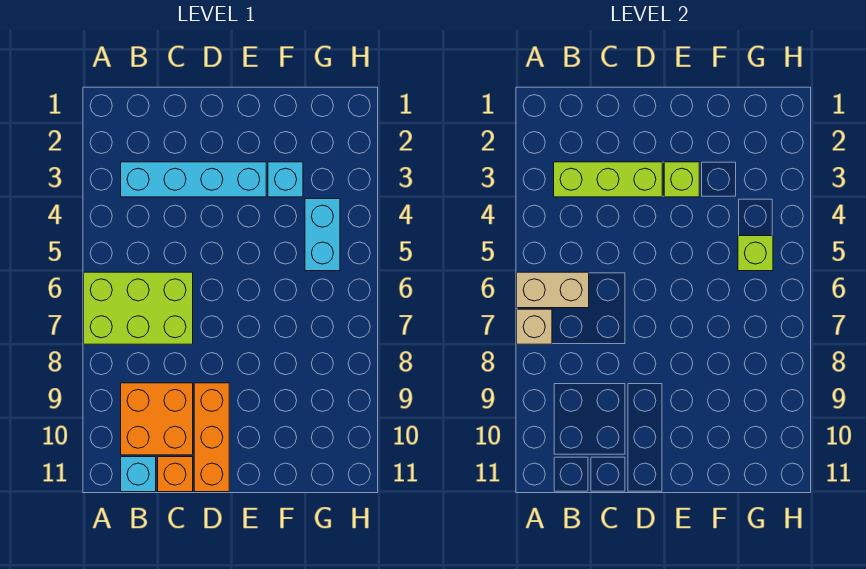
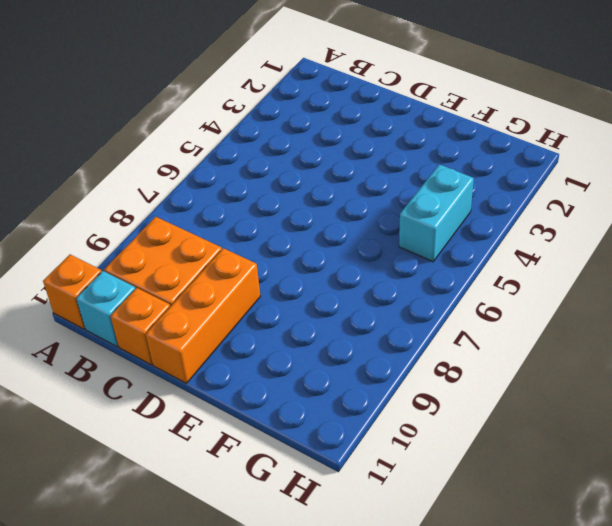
orange 1x1 brick [43,255,102,329] -> none
none -> lime 2x3 brick [84,272,193,344]
none -> cyan 1x4 brick [121,162,266,197]
none -> cyan 1x1 brick [268,162,303,197]

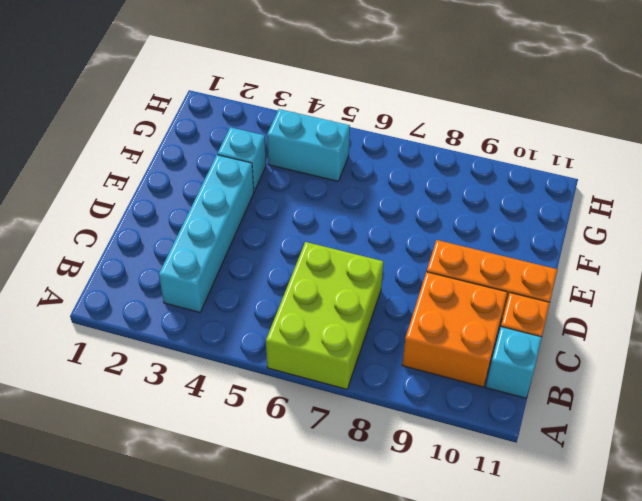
none -> tan 1x2 brick [517,272,589,308]
none -> tan 1x1 brick [517,309,552,344]
none -> lime 1x3 brick [554,162,662,197]

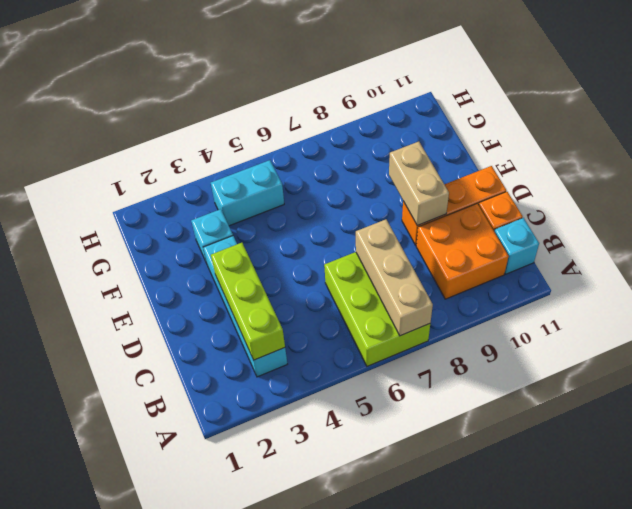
tan 1x3 brick [356,219,433,336] -> tan 1x1 brick [517,309,552,344]
tan 1x2 brick [389,141,449,226] -> tan 1x2 brick moved to [517,272,589,308]
none -> lime 1x1 brick [664,162,699,197]
none -> lime 1x1 brick [738,236,773,271]

